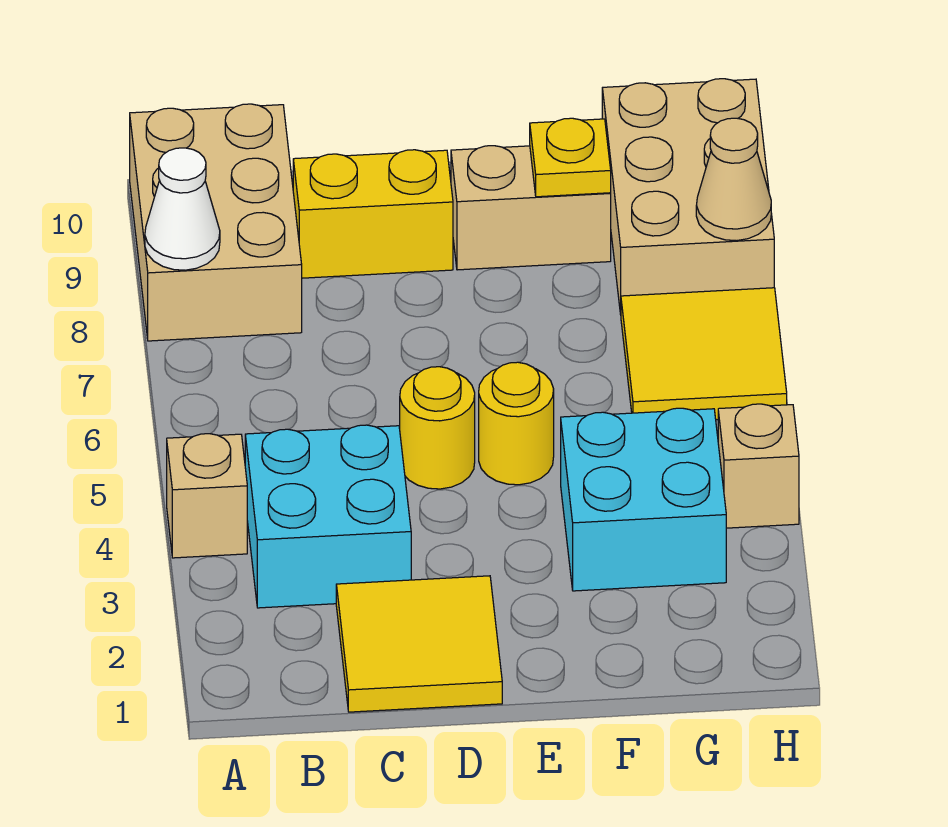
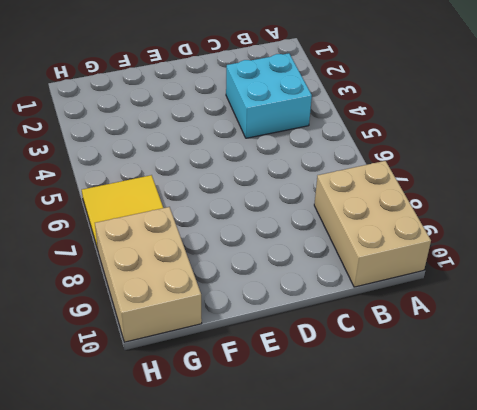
none -> tan 1x1 brick [167,434,247,558]
none -> yellow 2x2 tile [336,576,502,712]
none -> yellow 1x2 brick [293,150,453,278]

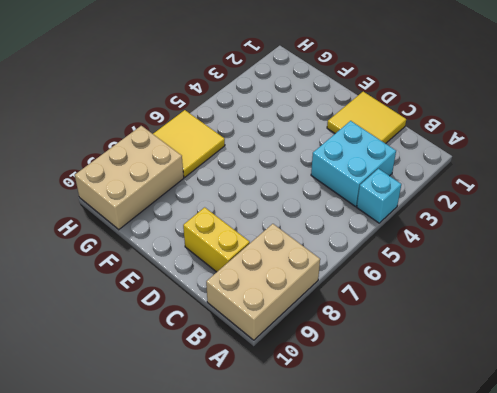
cyan 1x1 brick [357,169,401,223] -> tan 1x1 brick [167,434,247,558]
none -> yellow 1x1 round brick [400,367,475,489]
none -> yellow 1x1 round brick [479,362,554,485]
none -> tan 1x2 brick [451,146,611,270]

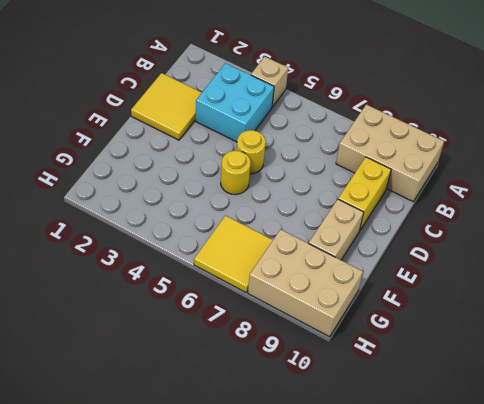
none -> cyan 2x2 brick [561,408,726,591]
none -> tan 1x1 brick [718,404,799,528]
none -> white 1x1 cone [145,148,220,270]

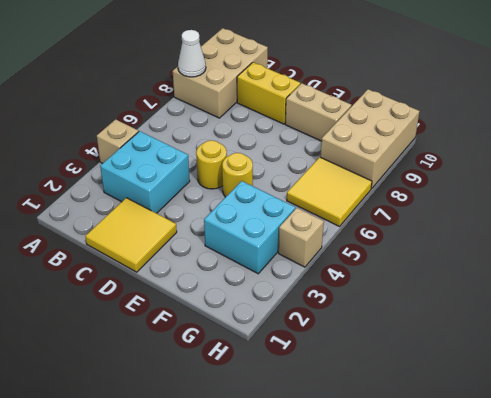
none -> yellow 1x1 plate [530,118,611,197]
none -> tan 1x1 cone [696,118,771,241]

